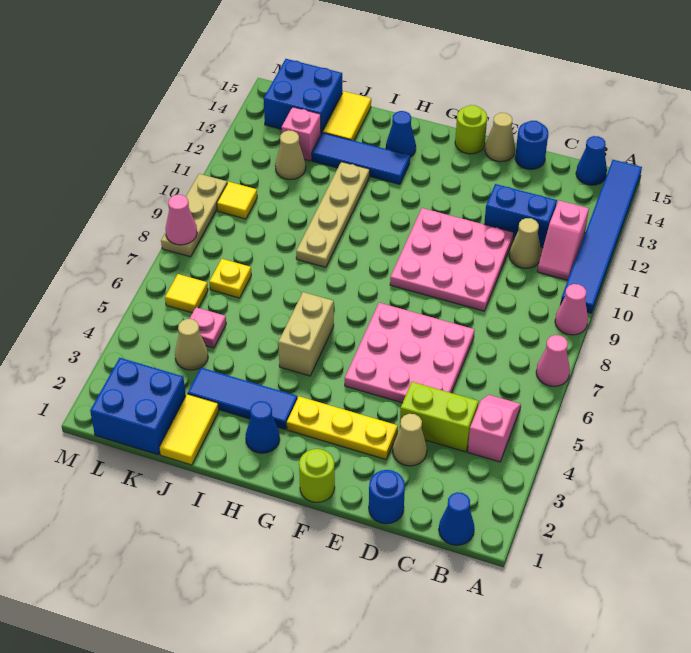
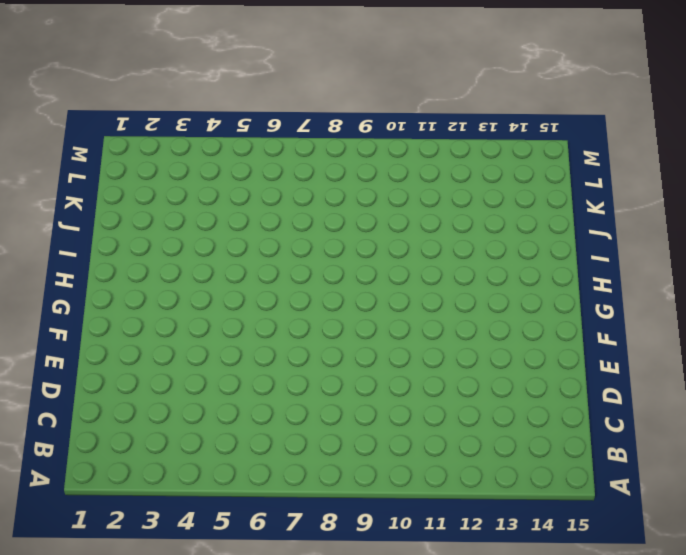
none -> pink 1x1 cone [536,335,570,386]
none -> pink 1x1 cone [555,284,588,335]
none -> blue 1x6 tile [561,160,642,313]
none -> blue 1x1 cone [439,492,474,545]

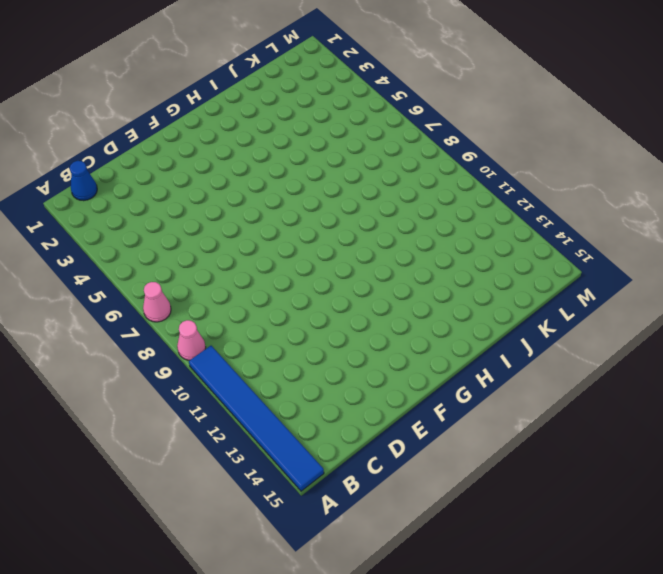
none -> pink 1x2 slope [468,395,521,462]
none -> pink 1x2 slope [537,201,589,280]
none -> blue 1x1 cone [576,136,607,185]
none -> lime 1x2 brick [400,382,479,452]

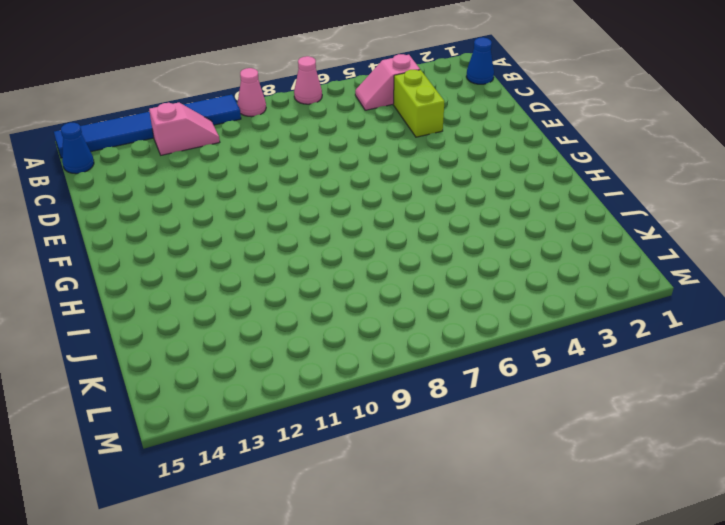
none -> tan 1x1 cone [509,218,541,268]
none -> blue 1x2 brick [484,184,557,247]
none -> blue 1x1 round brick [369,470,405,524]
none -> tan 1x1 cone [393,414,427,466]

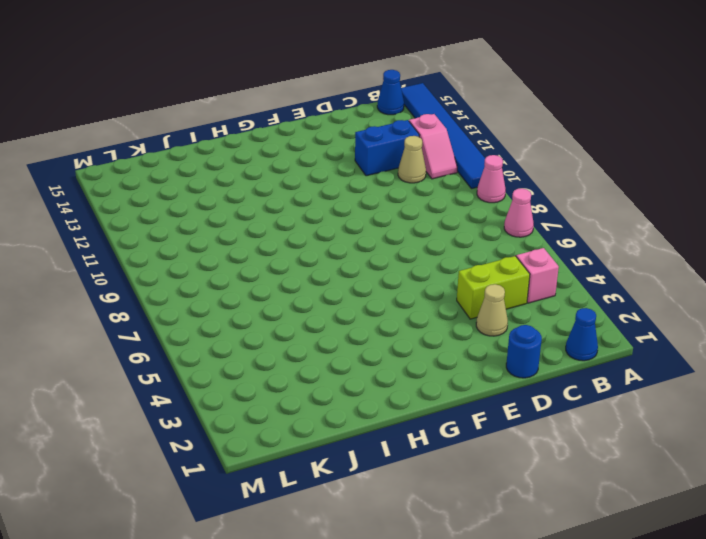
none -> pink 3x3 plate [345,303,475,403]
none -> pink 3x3 plate [390,208,514,311]
none -> blue 1x1 round brick [515,121,548,169]
none -> yellow 1x3 plate [287,396,398,460]

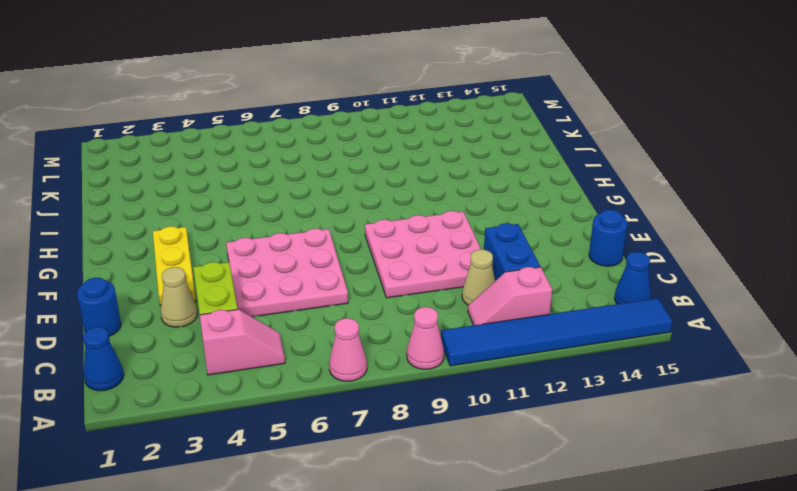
none -> tan 1x1 cone [485,113,515,162]
none -> lime 1x1 round brick [299,449,335,502]
none -> lime 1x1 round brick [455,105,487,154]
none -> blue 1x1 cone [246,401,280,453]

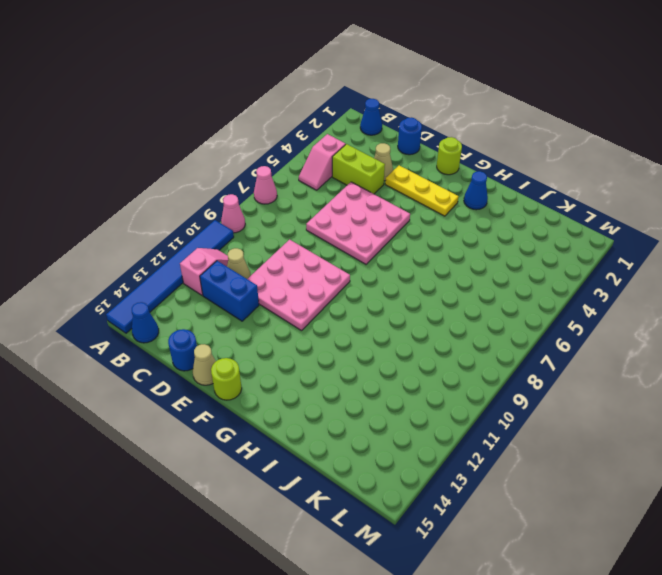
none -> blue 1x3 tile [188,368,297,429]
none -> tan 1x2 brick [278,292,334,376]
none -> blue 1x3 tile [312,133,410,184]
none -> blue 1x1 cone [386,111,416,157]

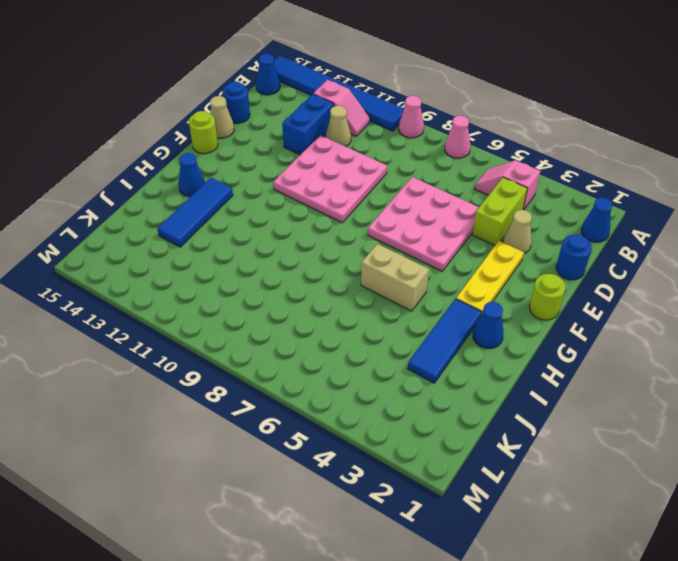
none -> tan 1x4 plate [296,162,370,267]
none -> yellow 1x2 tile [159,394,219,465]
none -> yellow 1x2 tile [323,91,371,141]
none -> blue 2x2 brick [90,358,186,455]

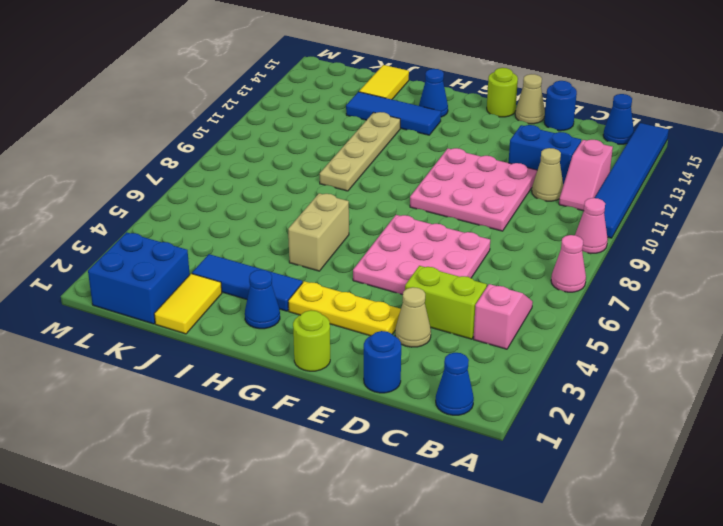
none -> tan 1x1 cone [175,319,208,370]
none -> pink 1x1 plate [190,307,226,348]
none -> yellow 1x1 plate [209,259,251,298]
none -> tan 1x1 cone [275,130,306,179]

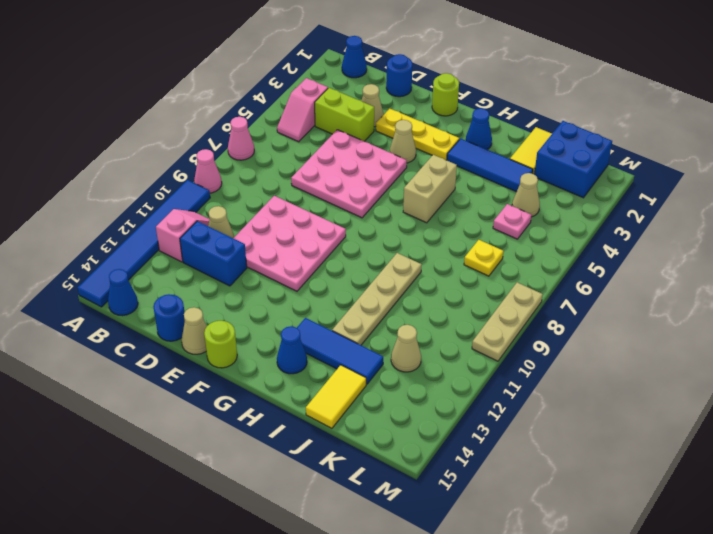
tan 1x1 cone [390,120,416,163] -> none
none -> pink 1x1 brick [282,107,321,161]
none -> blue 2x2 brick [264,59,342,134]
none -> yellow 1x1 tile [165,274,208,313]
none -> yellow 1x1 tile [217,182,257,219]

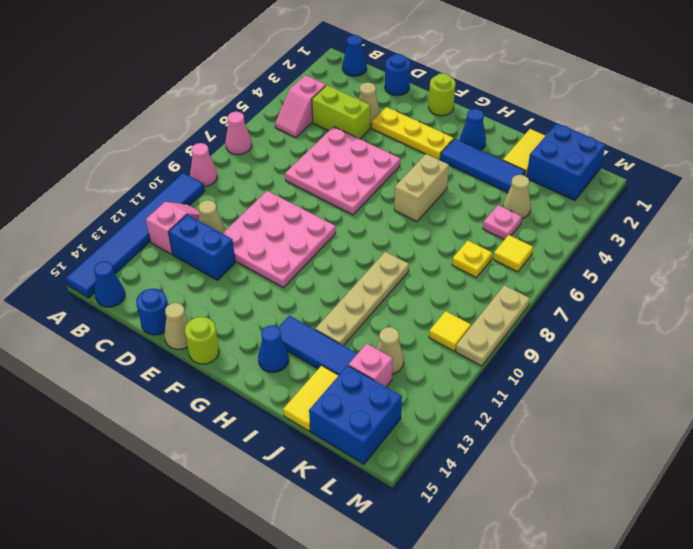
none -> pink 1x1 cone [165,195,197,245]

